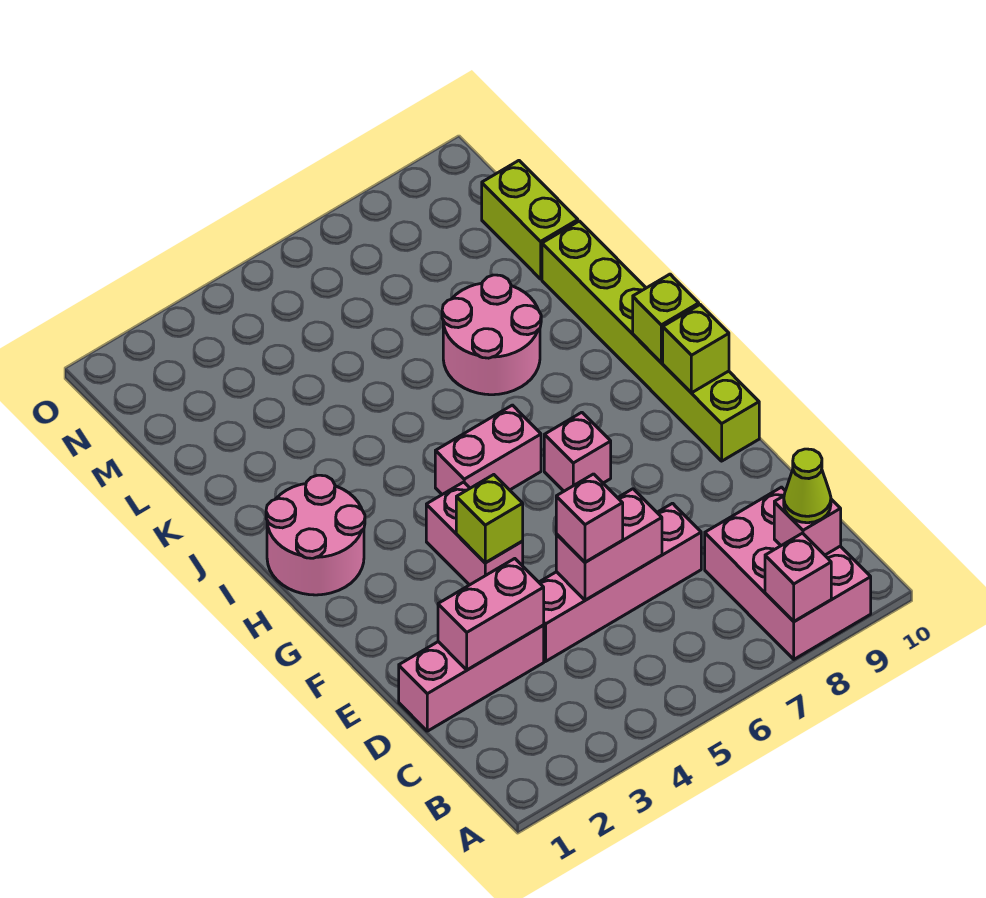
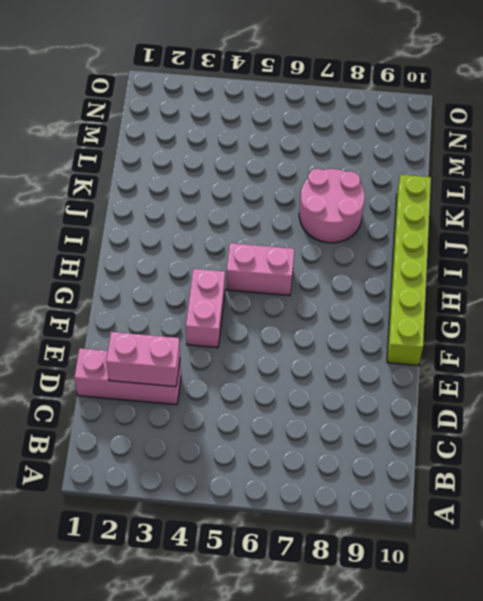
none -> pink 2x3 brick [705,487,871,659]
none -> pink 1x4 brick [539,503,701,661]
none -> pink 1x1 brick [544,412,611,491]

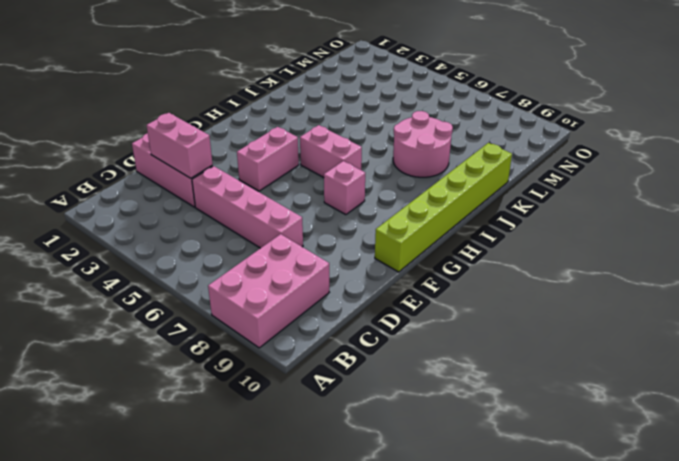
none -> pink 2x2 round brick [266,475,365,595]
none -> lime 1x2 brick [482,161,578,279]
none -> pink 1x1 brick [765,533,831,621]

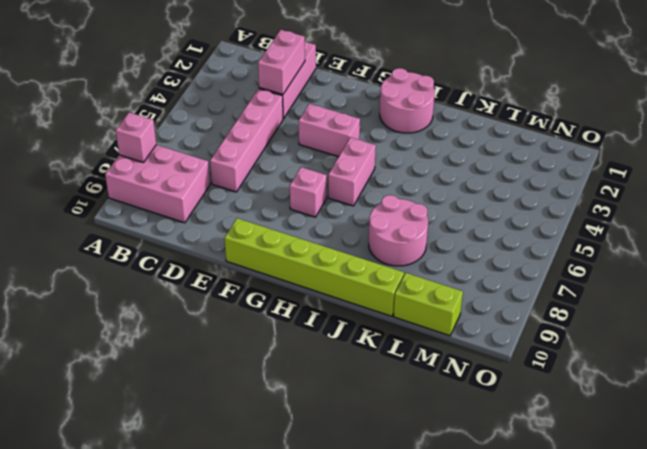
none -> pink 1x1 brick [774,496,841,555]
none -> pink 1x2 brick [556,489,662,600]
none -> lime 1x1 brick [456,475,523,563]

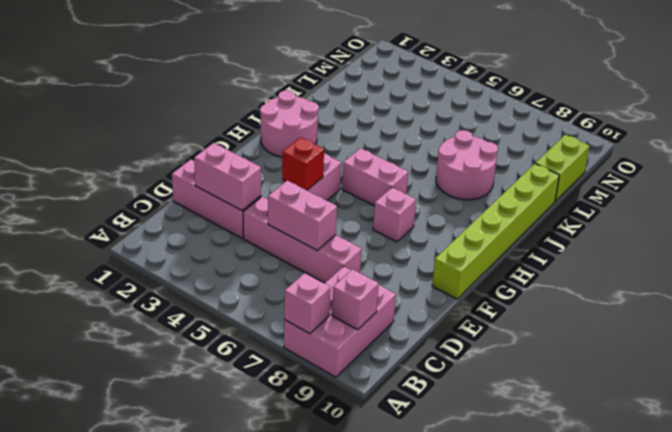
red 1x1 brick [282,137,324,190] -> lime 1x1 brick [456,475,523,563]
none -> lime 1x1 brick [663,305,729,393]
none -> lime 1x1 brick [633,274,699,362]
none -> lime 1x1 cone [784,449,831,523]

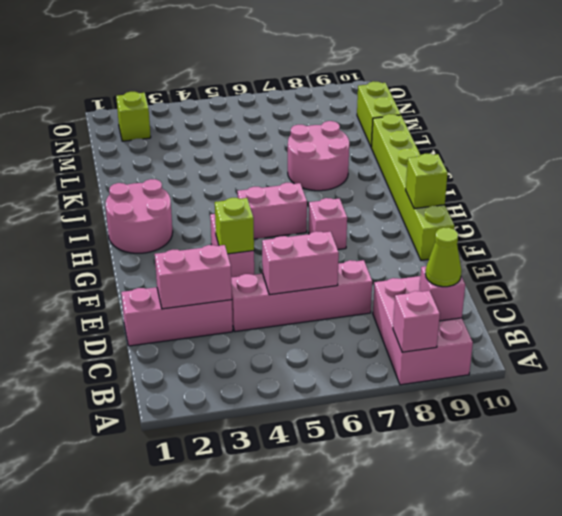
lime 1x1 brick [116,92,151,141] -> lime 1x1 brick moved to [633,274,699,362]
none -> pink 1x1 brick [556,474,623,562]

